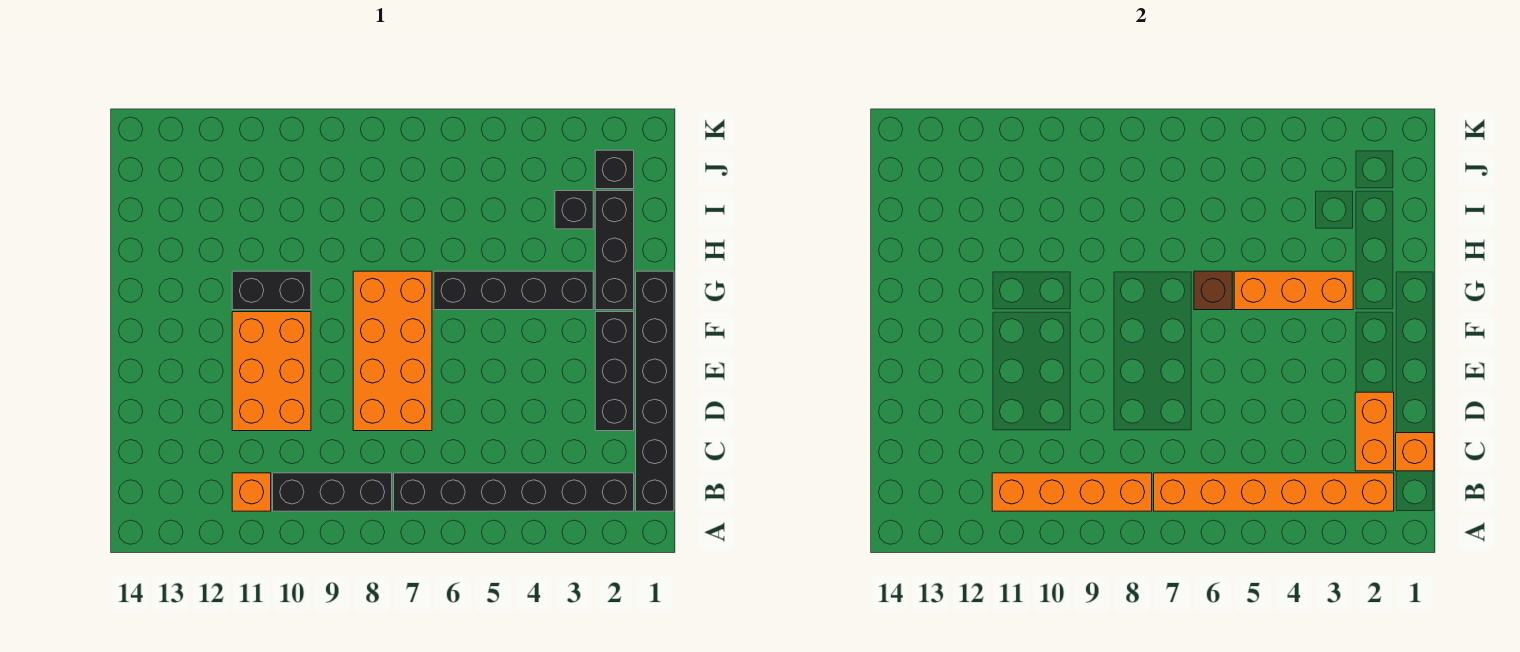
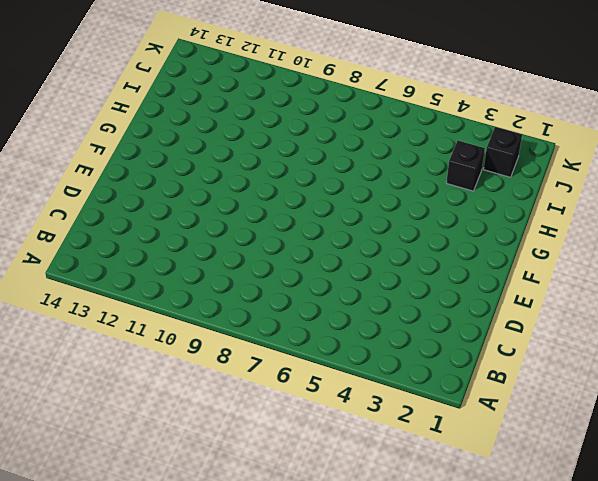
none -> black 1x6 brick [636,271,674,511]
none -> black 1x6 brick [394,473,634,511]
none -> black 1x3 brick [273,473,392,511]

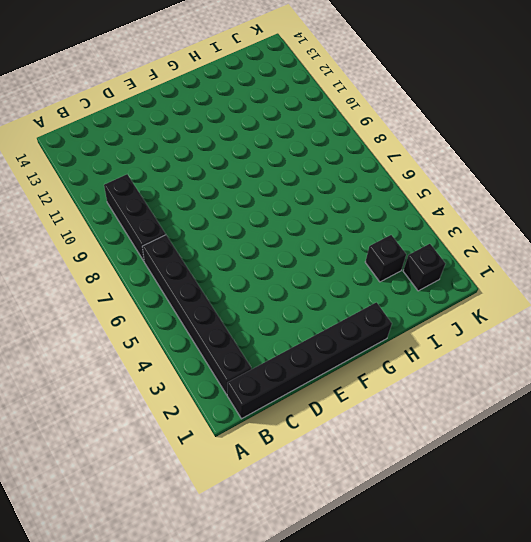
none -> orange 1x1 brick [232,473,271,511]
none -> black 1x3 brick [595,312,634,431]
none -> orange 2x4 brick [353,271,432,431]

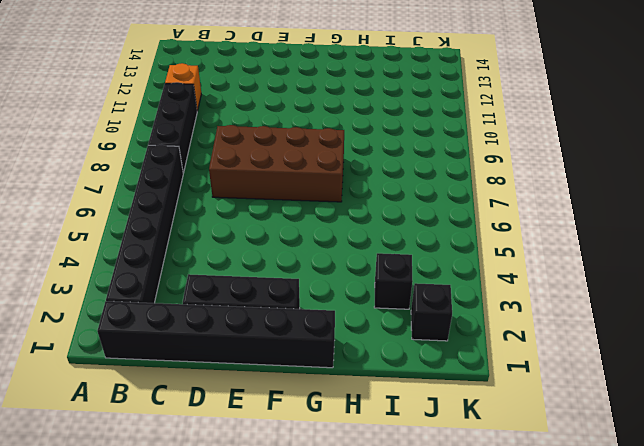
brown 2x4 brick [209,125,344,202] -> orange 2x4 brick [353,271,432,431]
none -> orange 2x3 brick [232,312,311,431]
none -> black 1x3 brick [595,191,634,310]
none -> black 1x4 brick [434,271,593,310]

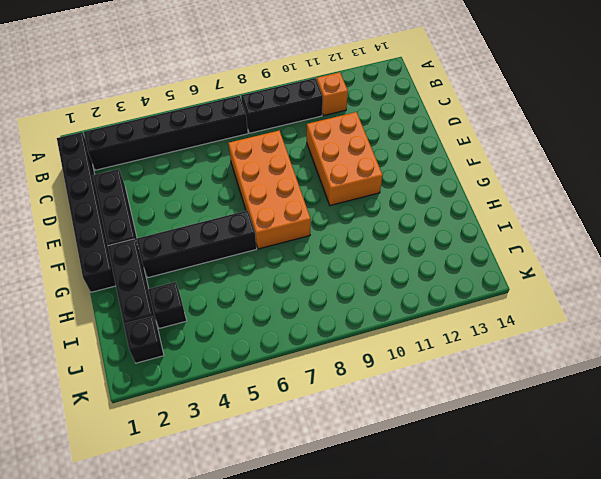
none -> black 1x2 brick [232,271,311,310]
none -> orange 1x6 brick [1154,473,1394,511]
none -> orange 1x4 brick [992,473,1152,511]

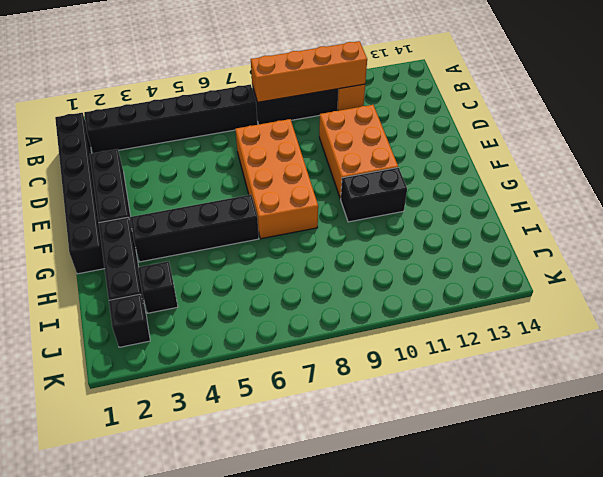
none -> orange 1x6 brick [1154,473,1394,511]
none -> orange 1x1 brick [1396,433,1434,471]
none -> orange 1x2 brick [1355,392,1394,471]

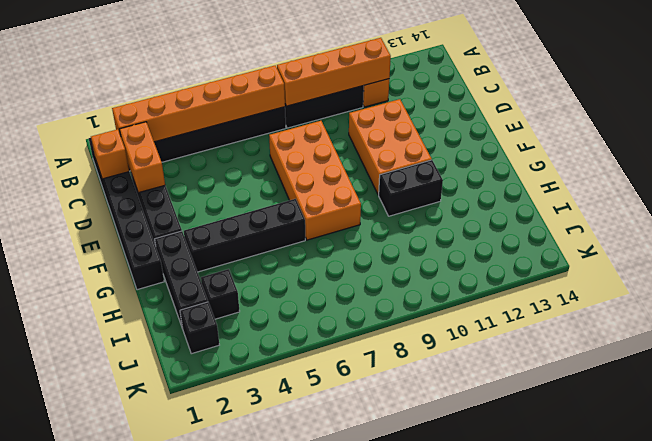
none -> orange 1x3 brick [1234,271,1353,310]
none -> brown 1x1 brick [1194,271,1232,310]

